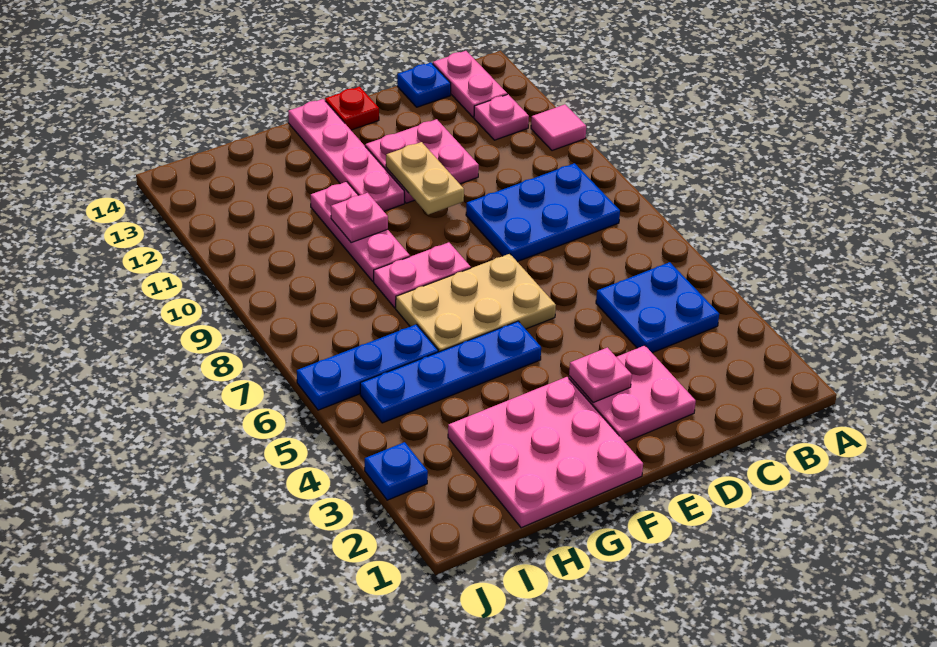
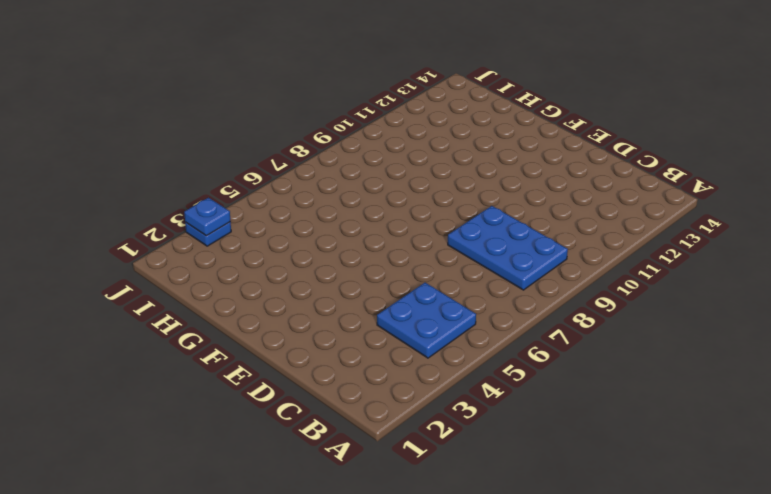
blue 1x1 plate [184,198,230,236] -> blue 1x1 plate moved to [397,63,451,107]
none -> pink 1x1 tile [531,105,586,151]
none -> pink 1x1 plate [474,94,529,140]
none -> pink 1x2 plate [433,51,507,117]

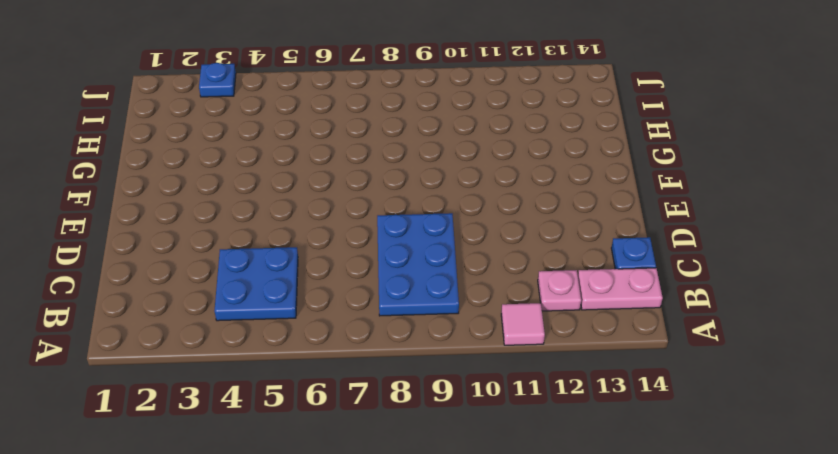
none -> pink 2x2 plate [569,345,696,442]
none -> pink 2x2 plate [365,119,479,203]
none -> tan 2x3 plate [396,254,556,352]

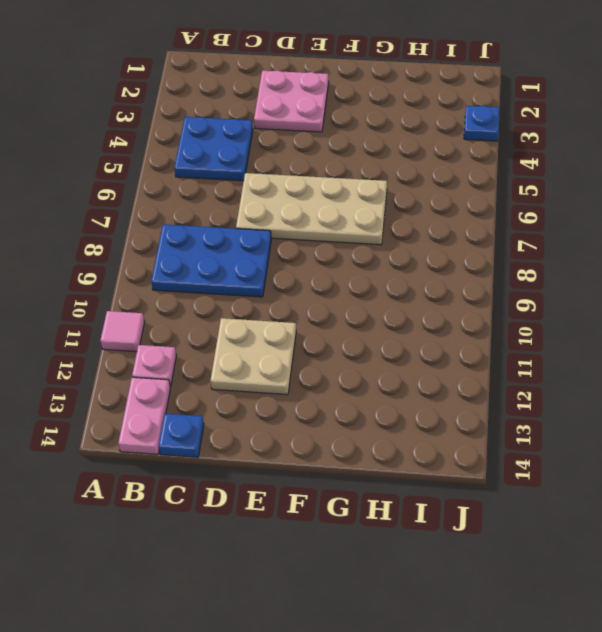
tan 2x4 plate [236,173,387,245] -> tan 2x3 plate [396,254,556,352]
tan 2x2 plate [210,318,296,395] -> pink 2x2 plate [365,119,479,203]
none -> red 1x1 plate [325,87,379,130]
none -> pink 3x3 plate [448,377,643,528]
none -> blue 1x4 plate [360,321,541,423]

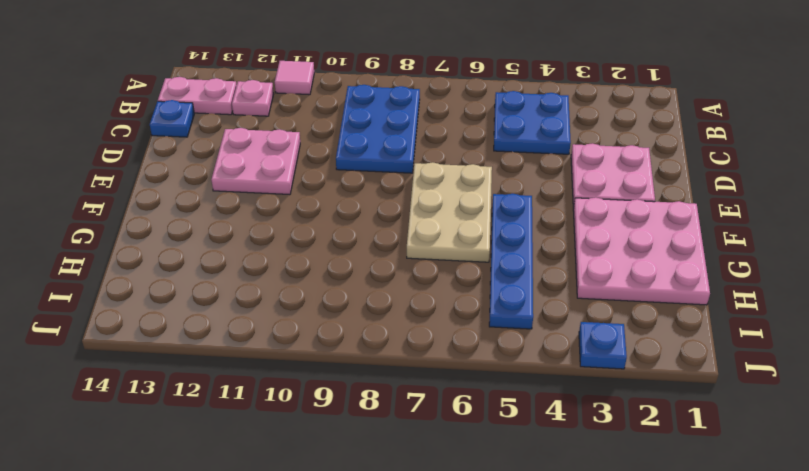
none -> red 1x1 plate [325,87,379,130]
none -> pink 1x2 plate [374,242,471,308]
none -> pink 1x4 plate [288,99,404,211]

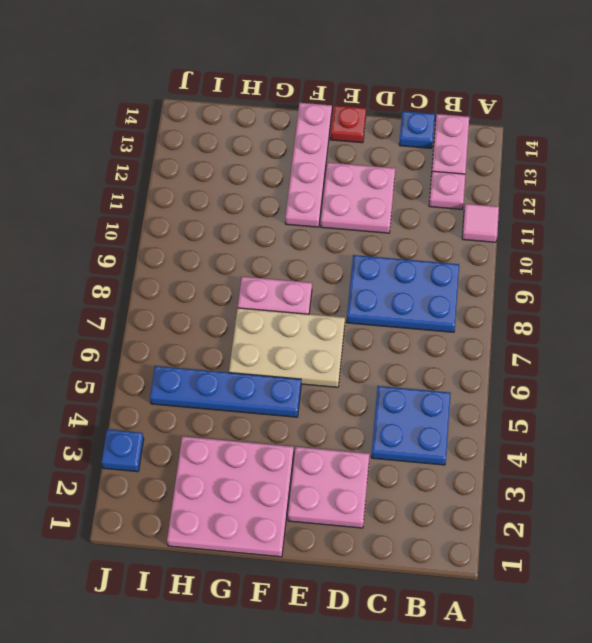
none -> pink 1x3 plate [311,182,410,282]
none -> blue 1x3 plate [297,324,438,410]
none -> pink 1x1 plate [569,348,632,403]

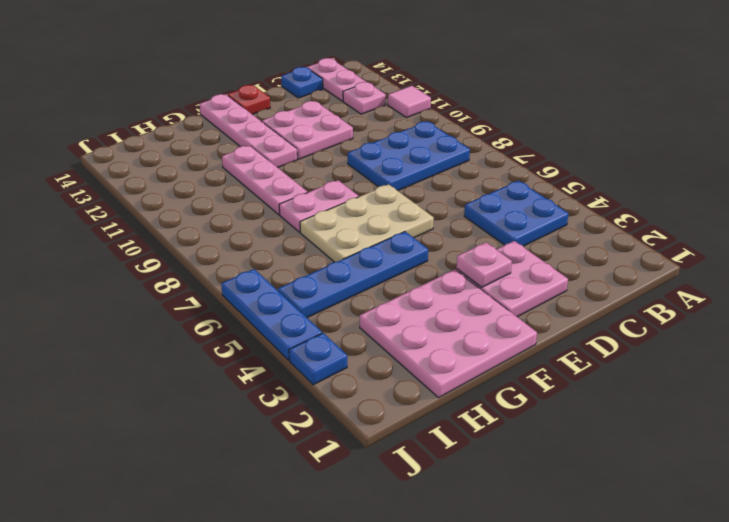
blue 1x3 plate [221,269,322,360] -> blue 1x3 plate turned to [297,324,438,410]
none -> tan 1x2 plate [386,142,464,215]
none -> pink 1x1 plate [331,193,388,242]

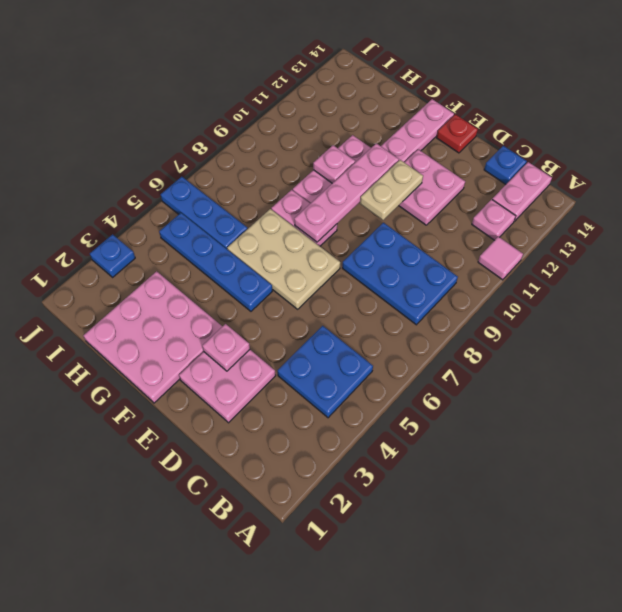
pink 1x4 plate [294,143,399,242] -> none

